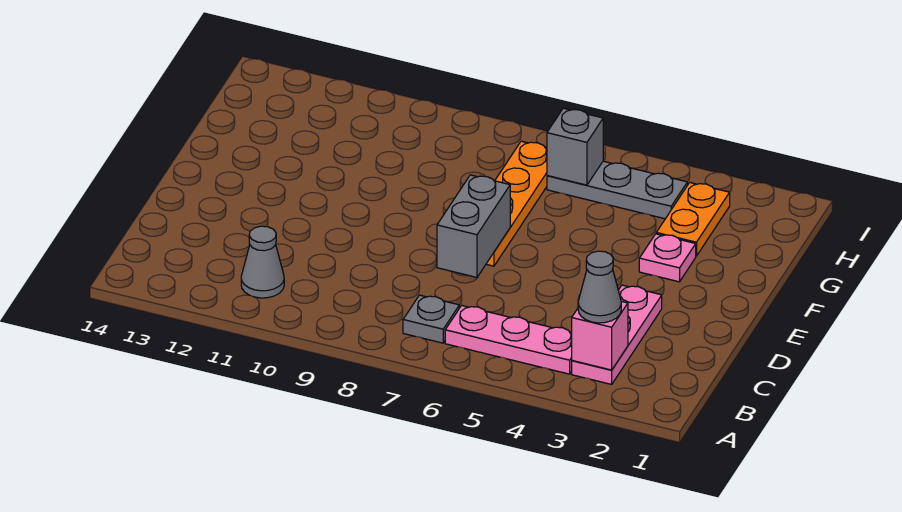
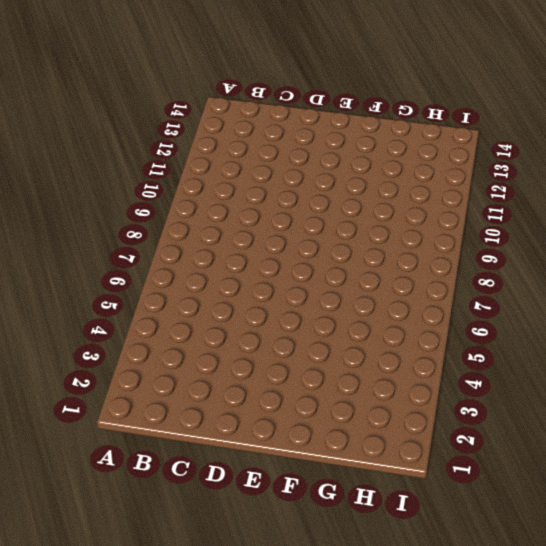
none -> pink 1x3 plate [572,285,662,384]
none -> pink 1x3 plate [445,305,572,374]
none -> grey 1x1 plate [403,295,459,343]

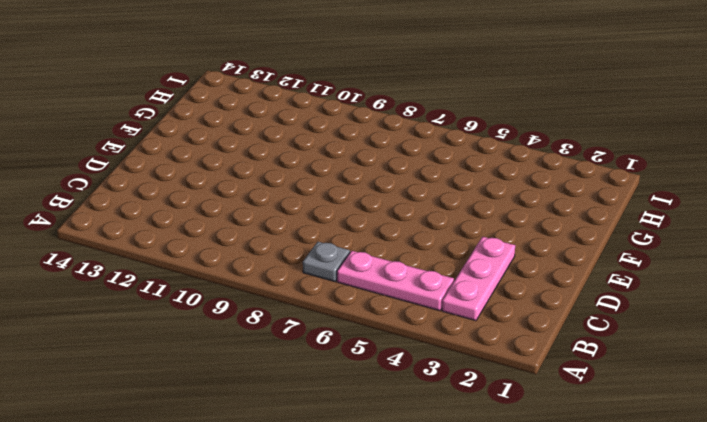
none -> grey 1x1 cone [241,226,284,298]
none -> orange 1x4 plate [486,141,547,266]
none -> pink 1x1 plate [639,234,696,282]

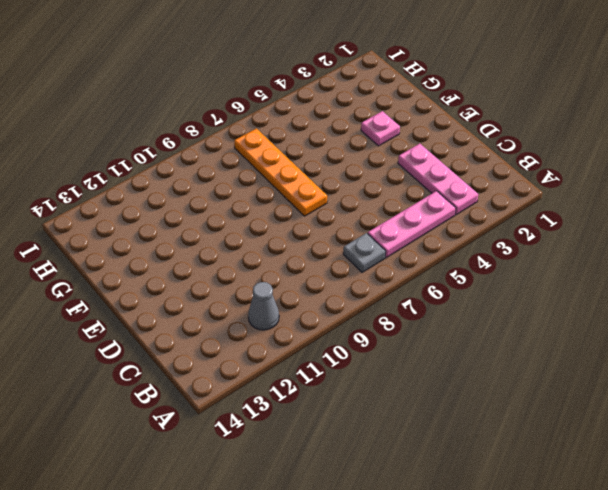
none -> orange 1x2 plate [656,183,730,256]
none -> grey 1x3 plate [547,161,687,219]
none -> pink 1x1 brick [572,301,628,370]

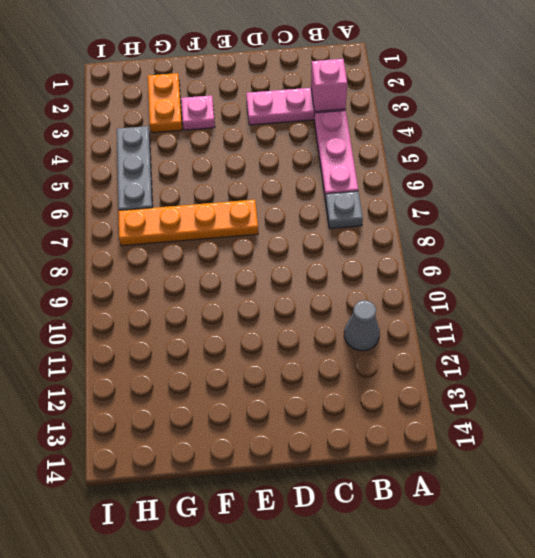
orange 1x2 plate [148,73,182,133] -> orange 1x2 plate turned to [656,183,730,256]
none -> grey 1x2 brick [437,175,510,277]
none -> grey 1x1 brick [547,108,603,185]
none -> grey 1x1 cone [578,251,621,323]

